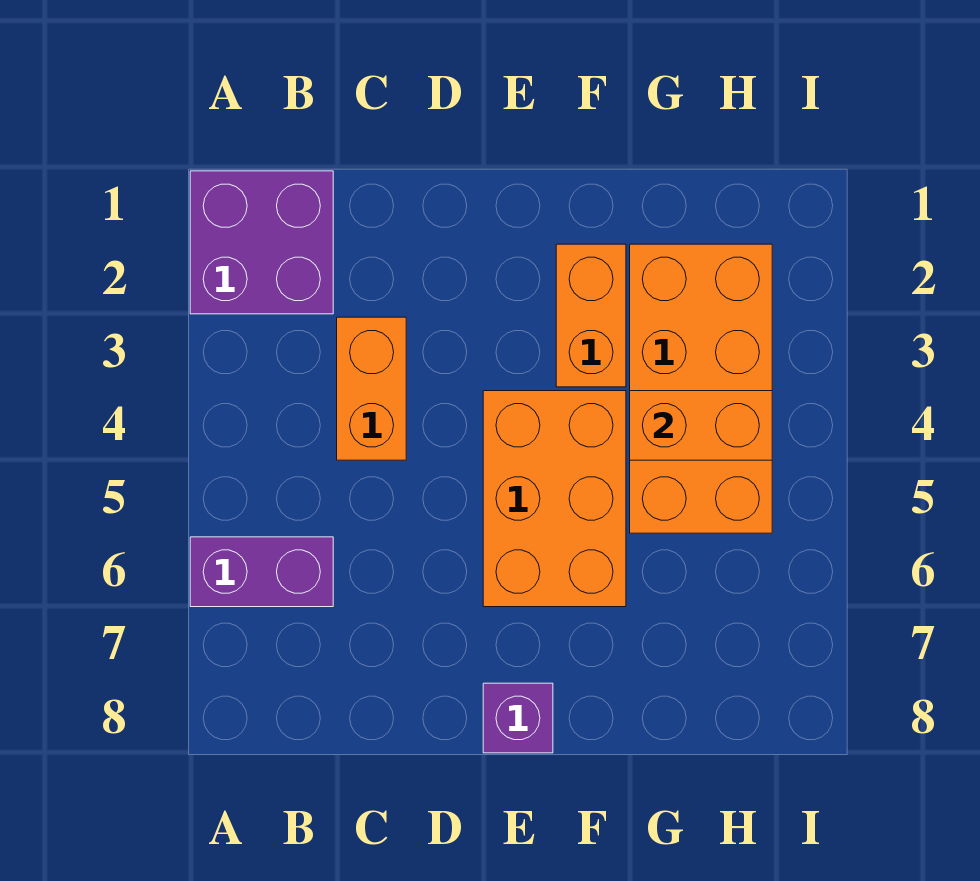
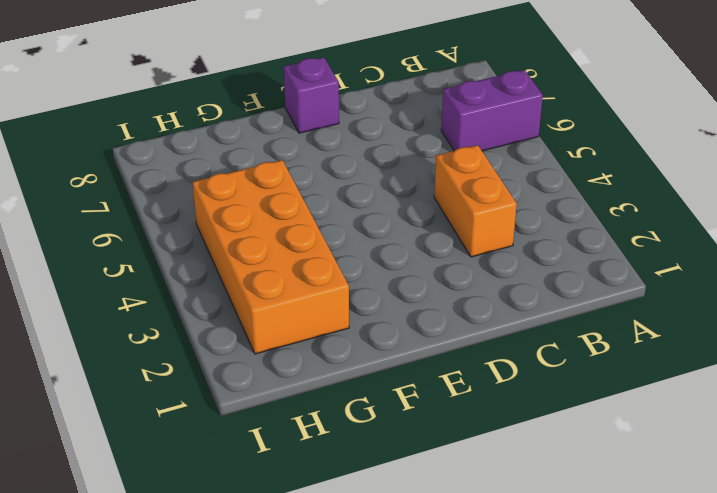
none -> purple 2x2 brick [190,171,333,314]
none -> orange 2x3 brick [483,391,626,607]

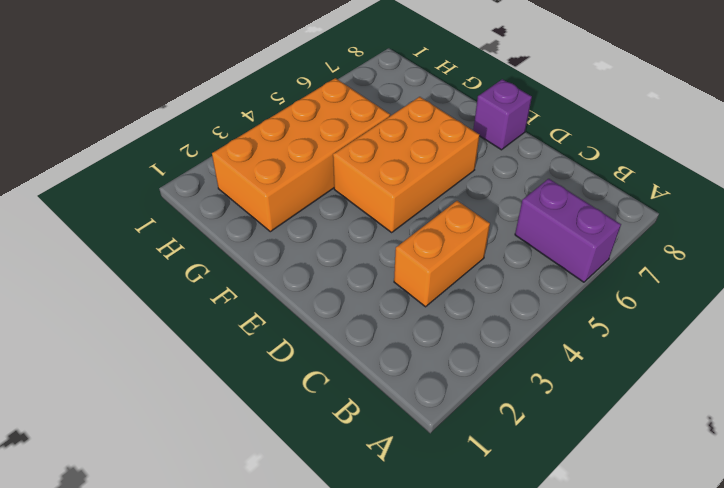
none -> purple 2x2 brick [190,171,333,314]
none -> orange 1x2 brick [556,244,626,387]

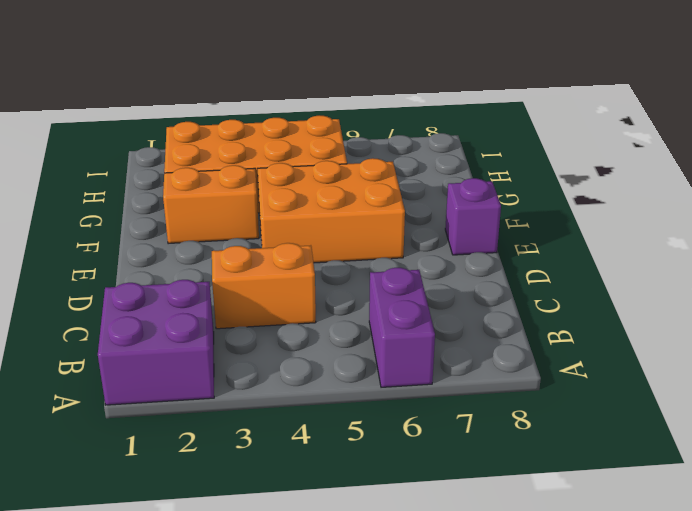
none -> orange 1x2 brick [630,391,772,460]

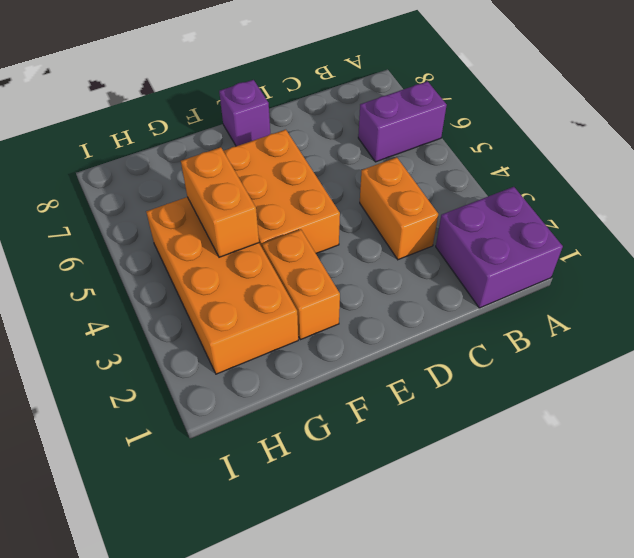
orange 1x2 brick [181,147,259,257] -> orange 1x2 brick turned to [630,391,772,460]

